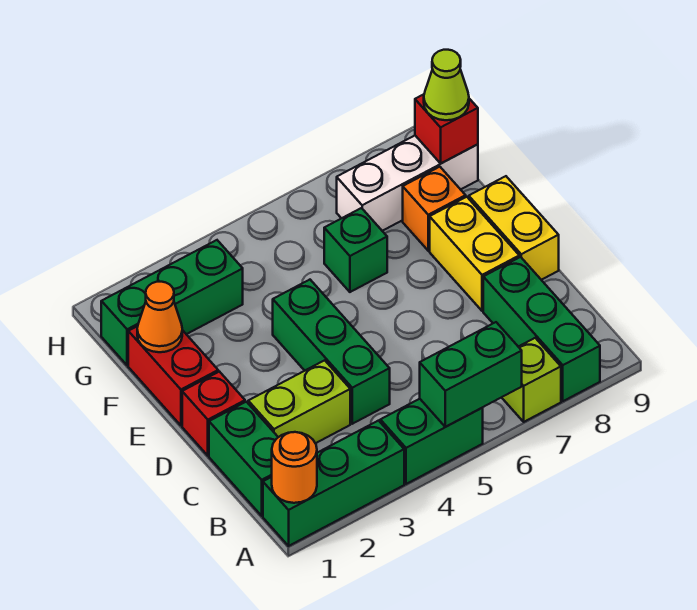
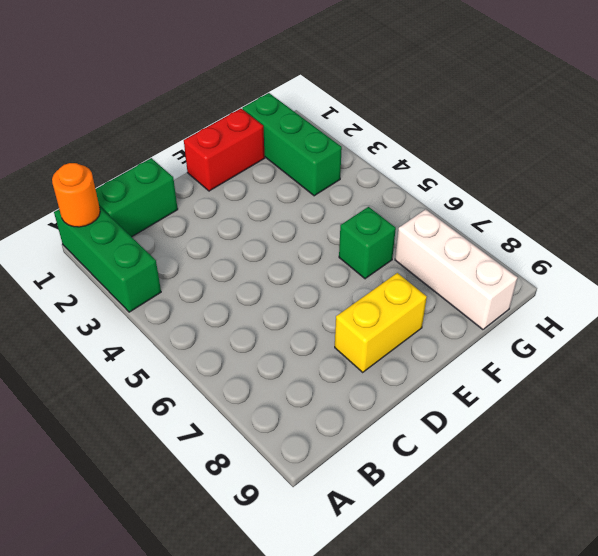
none -> green 1x2 brick [380,399,483,484]
none -> lime 1x1 brick [502,338,561,422]
none -> green 1x3 brick [483,257,600,401]

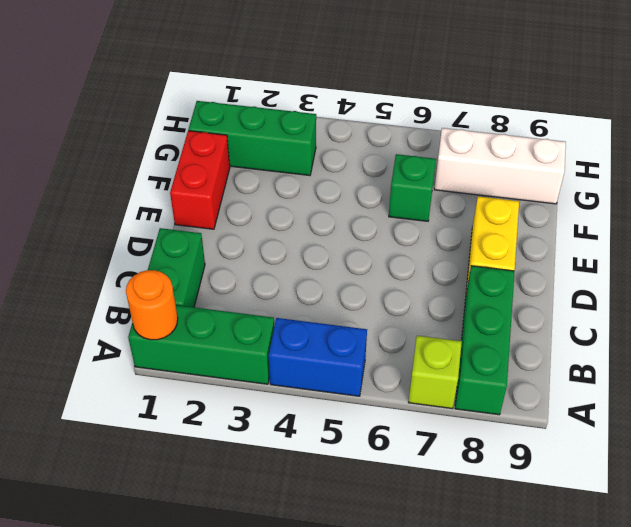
blue 1x2 brick [269,318,367,396] -> green 1x2 brick [380,399,483,484]
none -> lime 1x2 brick [248,360,350,443]
none -> green 1x3 brick [273,280,390,424]
none -> red 1x1 brick [182,372,245,456]

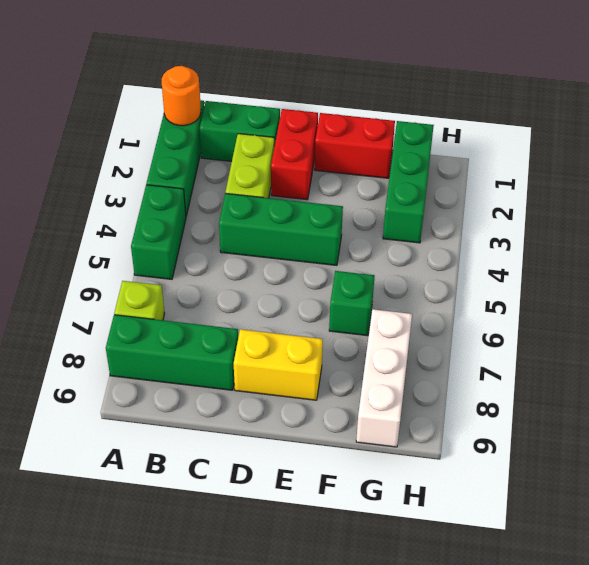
red 1x2 brick [271,109,318,200] -> red 1x1 brick [182,372,245,456]
none -> yellow 1x2 brick [469,176,559,280]
none -> orange 1x1 brick [403,167,466,251]
none -> green 1x2 brick [420,322,522,427]

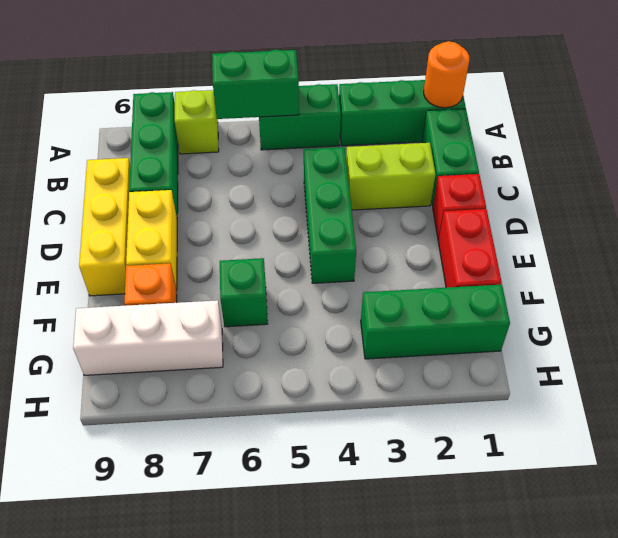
yellow 1x3 brick [79,158,130,296] -> yellow 1x2 brick [469,176,559,280]
none -> orange 1x1 cone [137,282,182,352]
none -> red 1x1 brick [415,94,478,163]
none -> lime 1x1 cone [424,50,469,120]

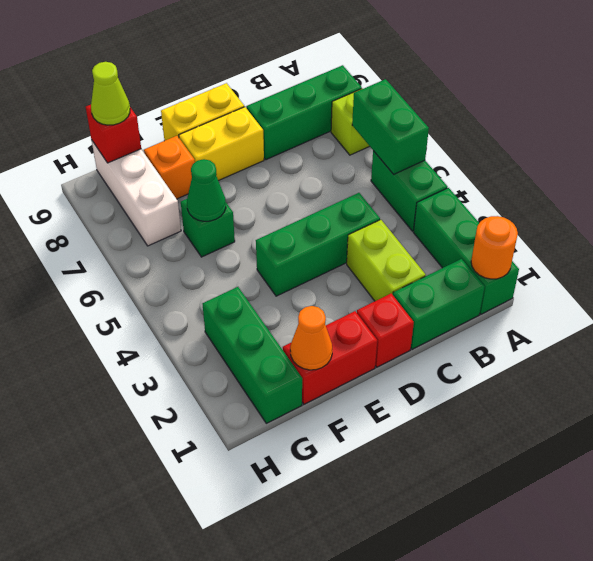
green 1x1 cone [187,159,226,221] -> none

